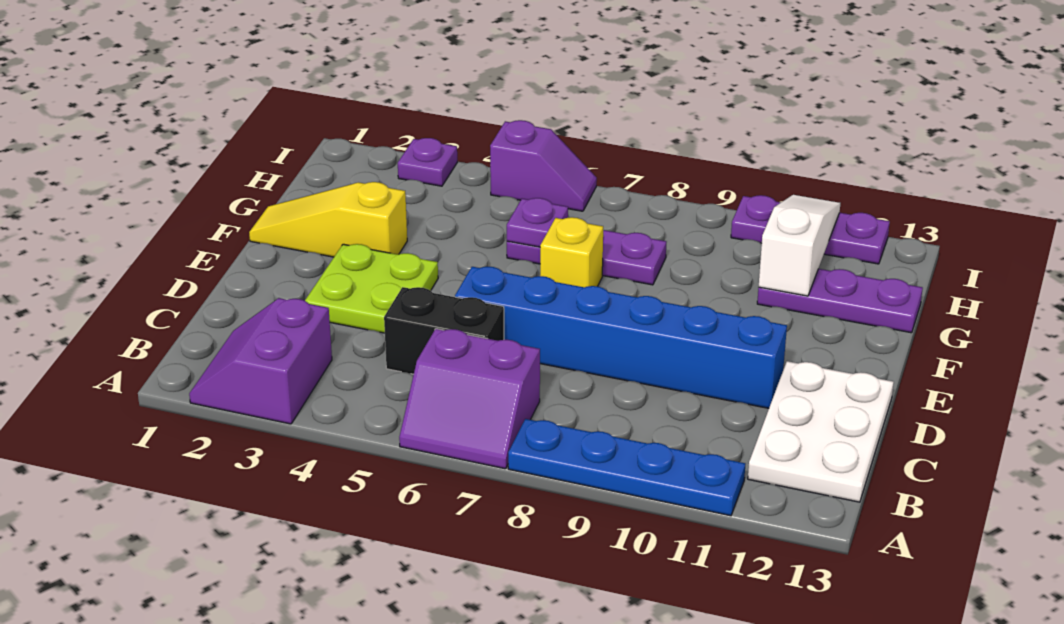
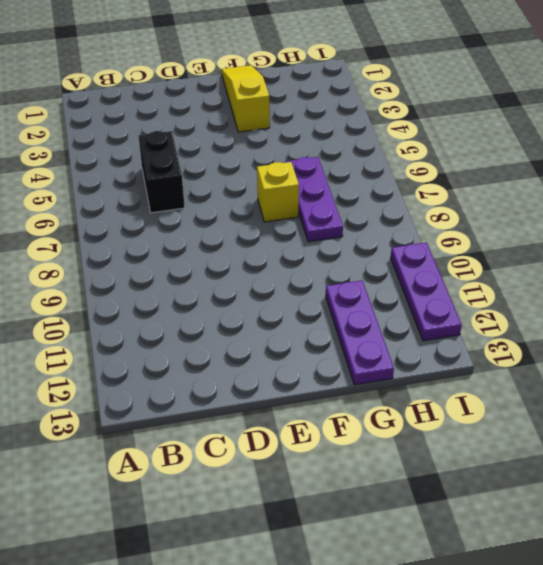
none -> purple 2x2 slope [189,298,332,424]
none -> purple 2x2 slope [399,329,540,469]
none -> blue 1x4 plate [508,419,745,516]

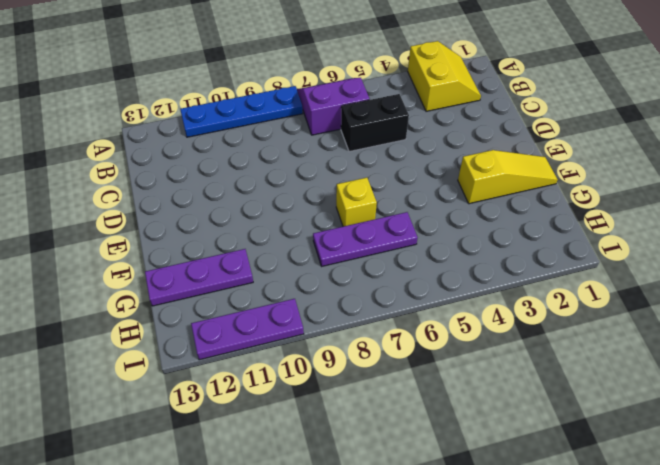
yellow 2x2 slope [408,41,481,111] -> purple 2x2 slope [189,298,332,424]
none -> white 2x3 plate [748,361,894,502]
none -> lime 2x2 plate [305,244,438,333]
none -> blue 1x6 brick [455,267,787,408]

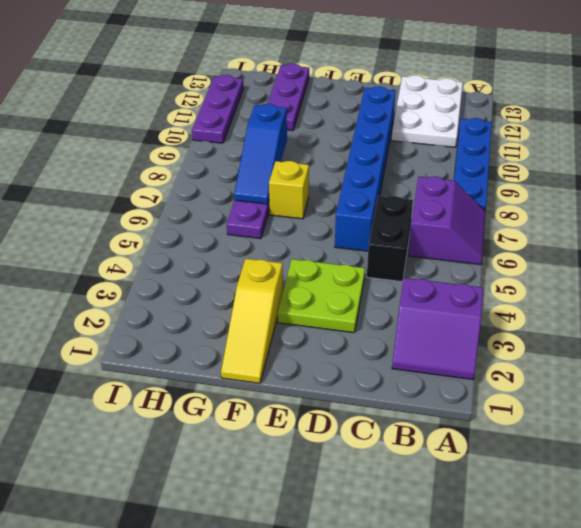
white 2x3 plate [392,75,463,147] -> white 2x3 plate turned to [748,361,894,502]
blue 1x3 slope [234,104,287,204] -> none
none -> purple 1x1 plate [398,138,457,186]
none -> purple 1x2 slope [490,120,597,211]
none -> purple 1x1 plate [507,198,568,247]

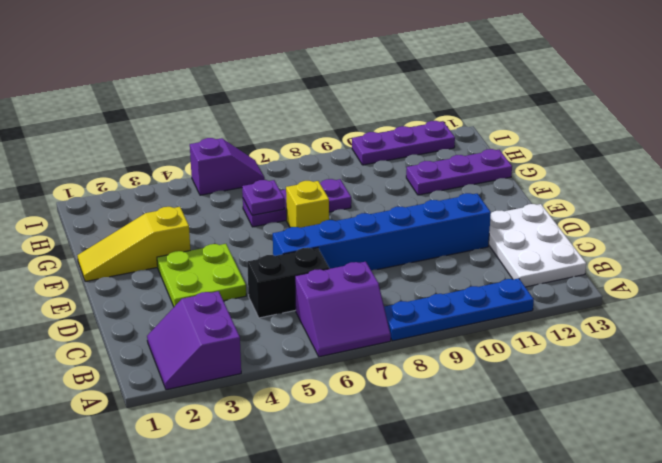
none -> purple 1x1 plate [398,138,457,186]
none -> white 1x3 slope [759,195,840,296]

